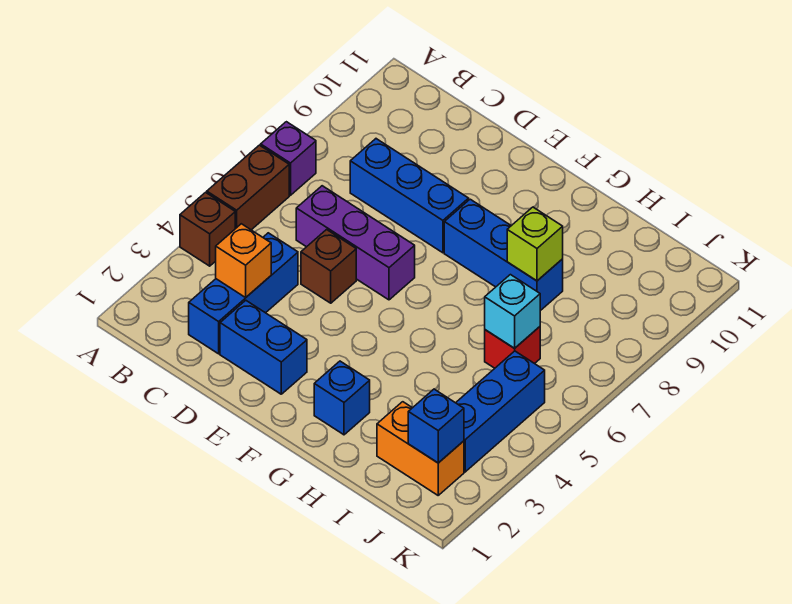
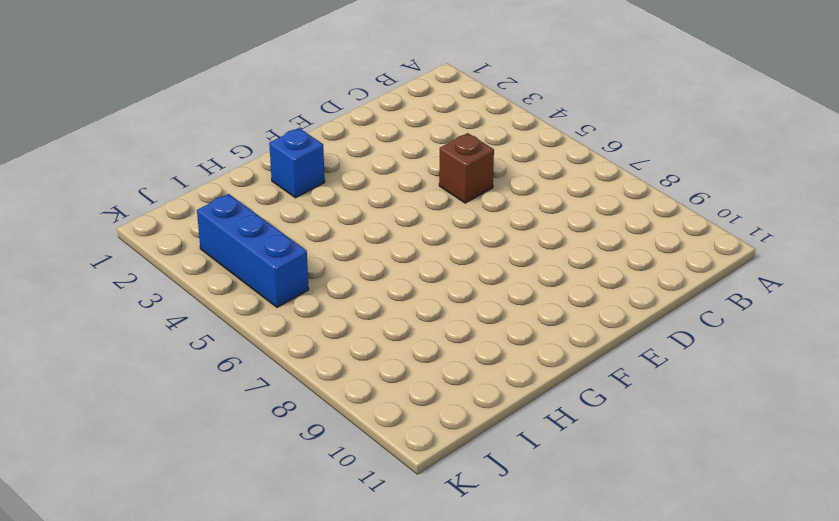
none -> brown 1x1 brick [180,192,235,266]
none -> brown 1x2 brick [207,145,289,230]
none -> purple 1x1 brick [261,122,316,195]

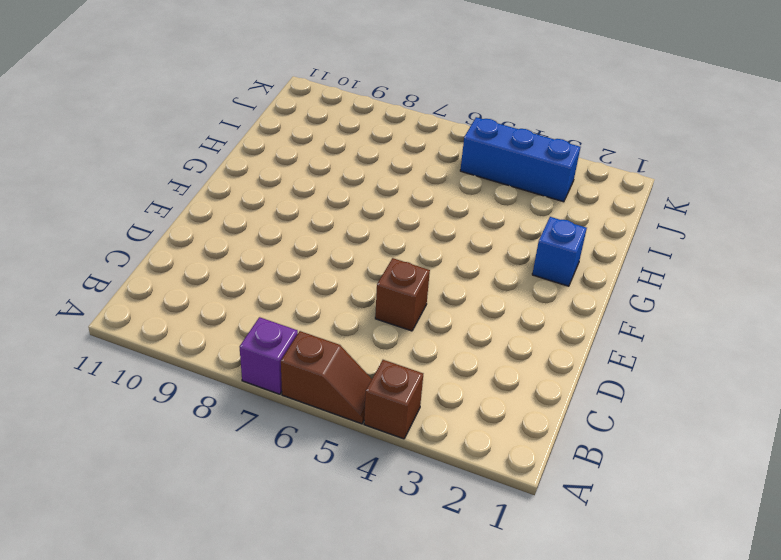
brown 1x2 slope [281,331,372,424] -> brown 1x2 brick [207,145,289,230]
none -> blue 1x3 brick [189,233,298,354]
none -> purple 1x3 brick [296,186,415,300]
none -> blue 1x3 brick [350,139,469,253]

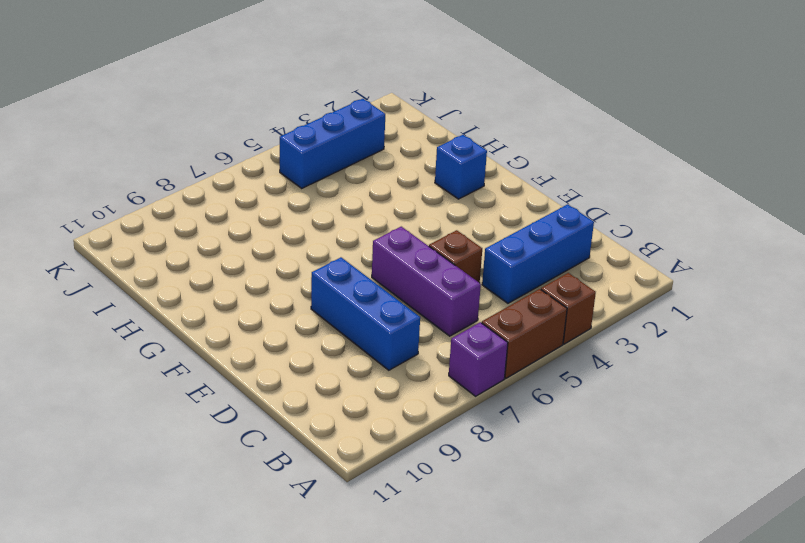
none -> blue 1x2 brick [220,300,307,394]
none -> blue 1x3 brick [444,199,563,311]
none -> orange 1x2 brick [377,402,464,495]

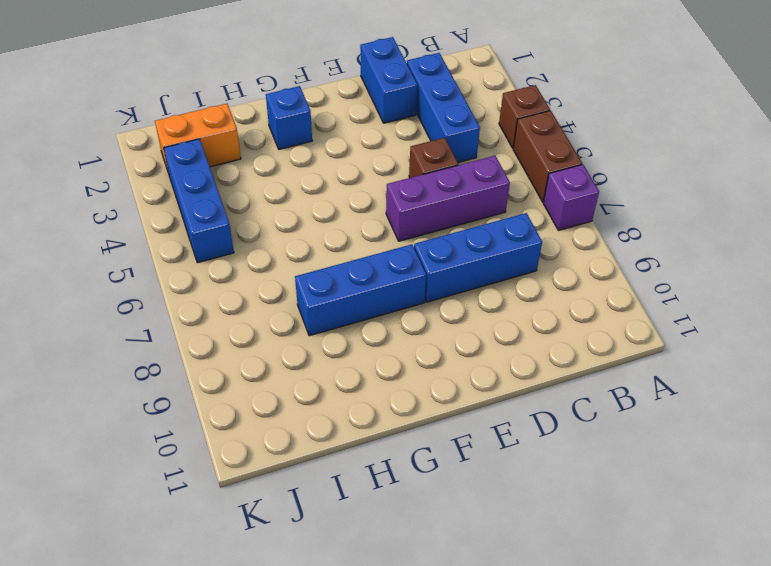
blue 1x2 brick [360,37,417,123] -> blue 1x2 brick turned to [220,300,307,394]
none -> red 1x1 brick [485,327,540,368]
none -> orange 1x1 brick [216,224,271,297]
none -> lime 1x1 brick [507,207,563,281]

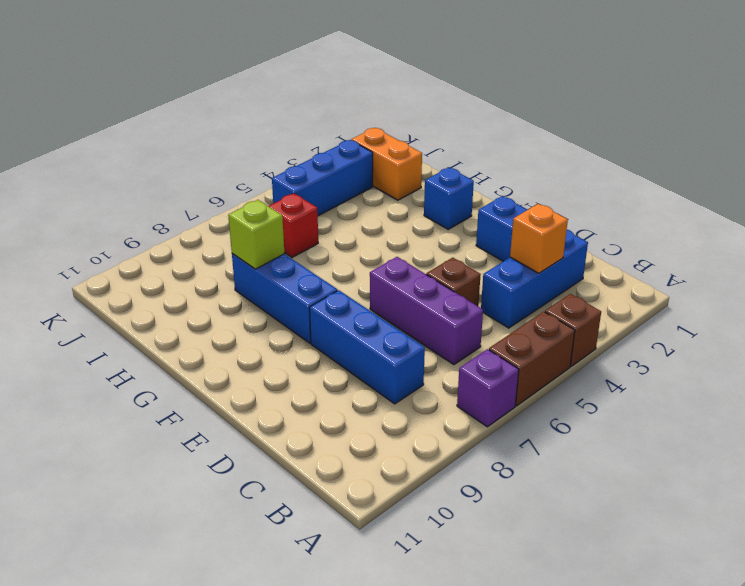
none -> cyan 1x1 brick [485,275,540,348]
none -> blue 1x1 brick [408,389,464,463]

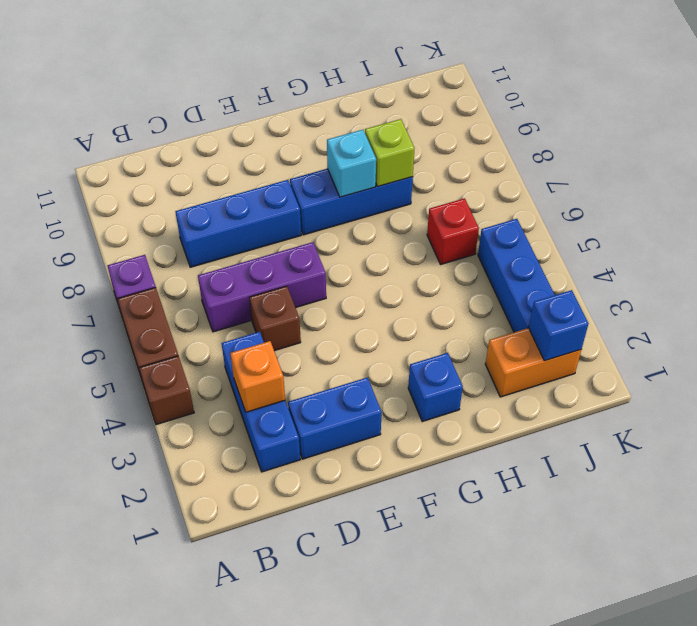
cyan 1x1 brick [327,130,376,197] -> cyan 1x1 brick moved to [485,275,540,348]

